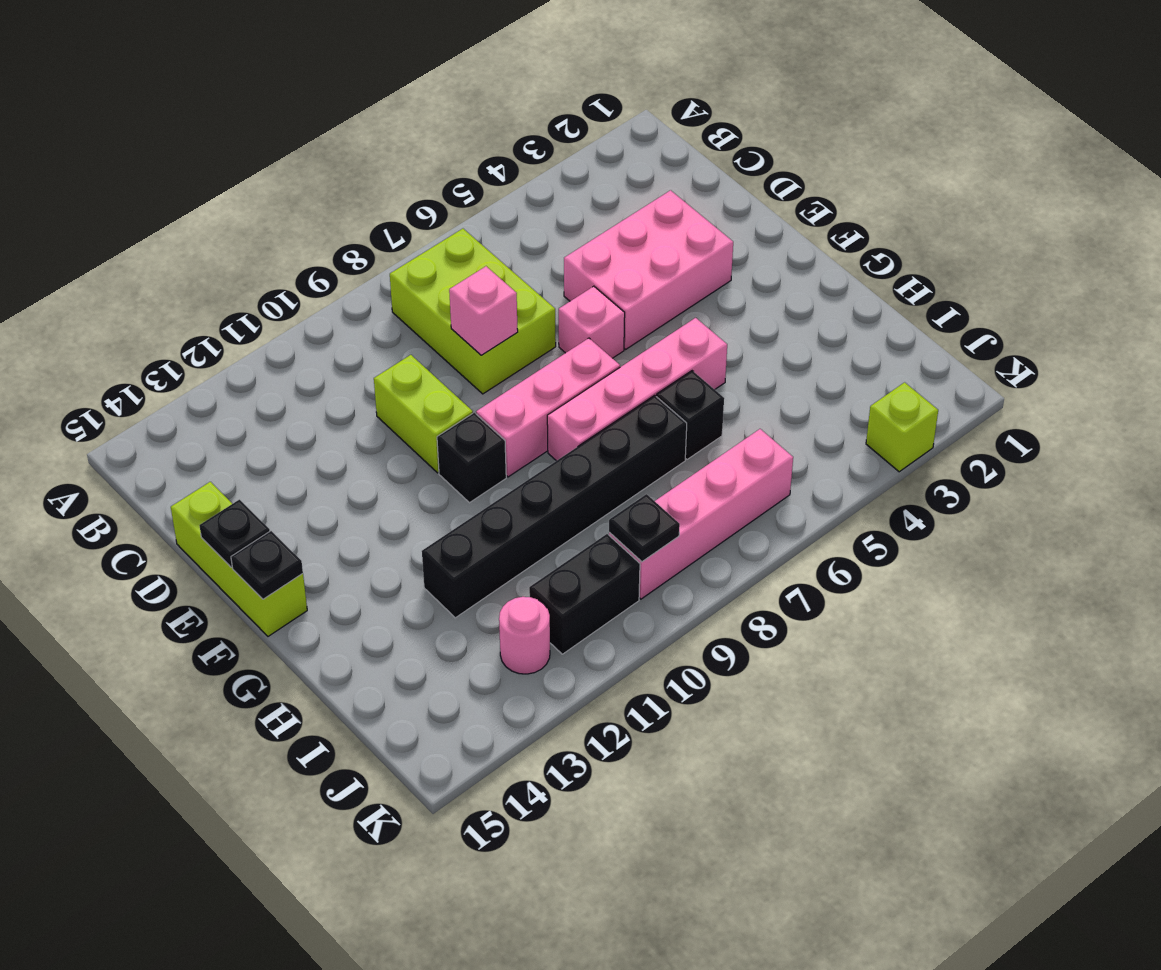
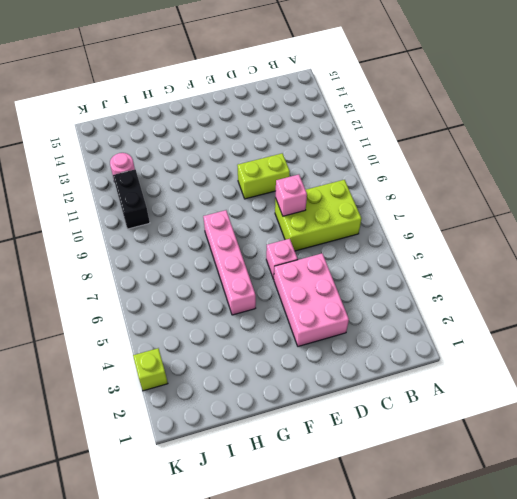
none -> lime 1x3 brick [171,482,307,636]
none -> pink 1x3 brick [476,338,620,477]
none -> black 1x1 brick [437,413,506,503]

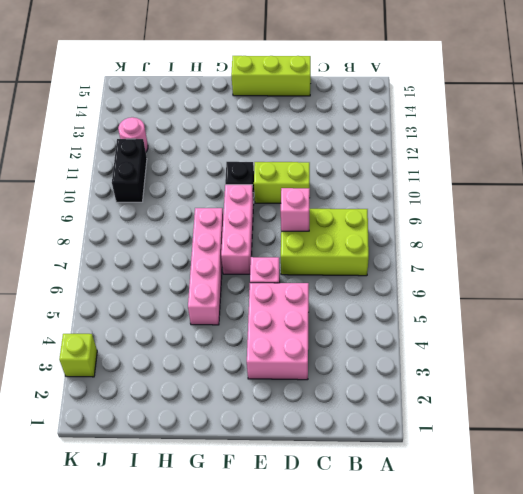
none -> black 1x1 brick [656,371,724,459]
none -> black 1x6 brick [422,395,687,618]
none -> pink 1x4 brick [609,429,793,599]

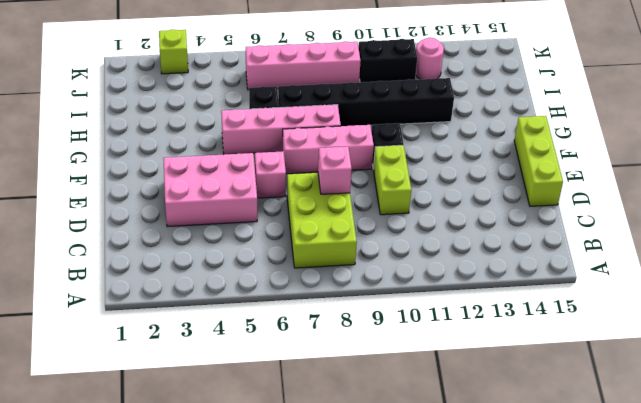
none -> black 1x1 plate [199,500,270,567]
none -> black 1x1 plate [231,531,303,599]
none -> black 1x1 plate [609,494,680,562]

